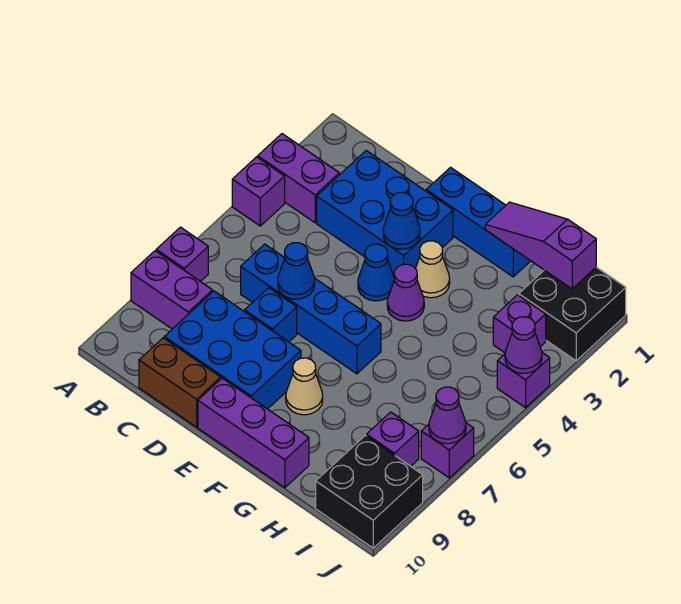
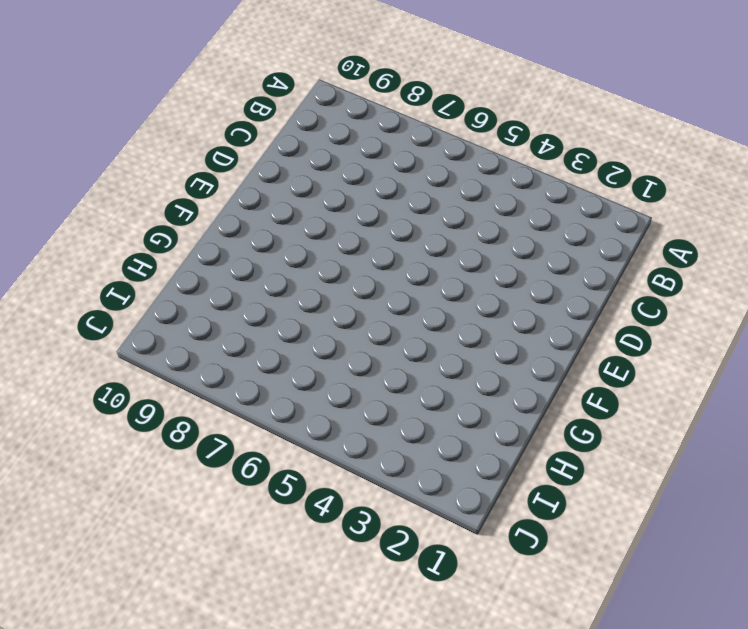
none -> purple 1x2 brick [258,134,339,223]
none -> purple 1x1 brick [232,157,285,226]
none -> purple 1x1 brick [156,227,208,282]

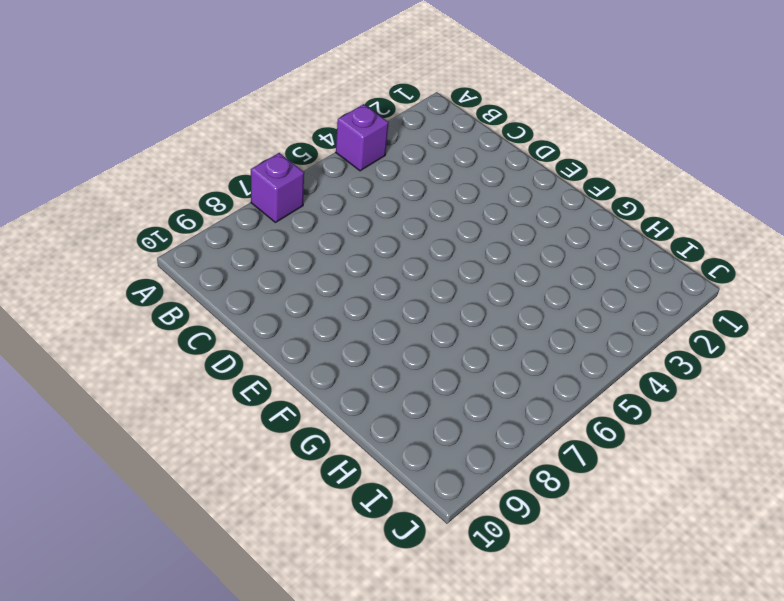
none -> purple 1x2 brick [258,134,339,223]
none -> purple 1x2 brick [131,251,213,329]
none -> blue 2x3 brick [317,151,453,276]

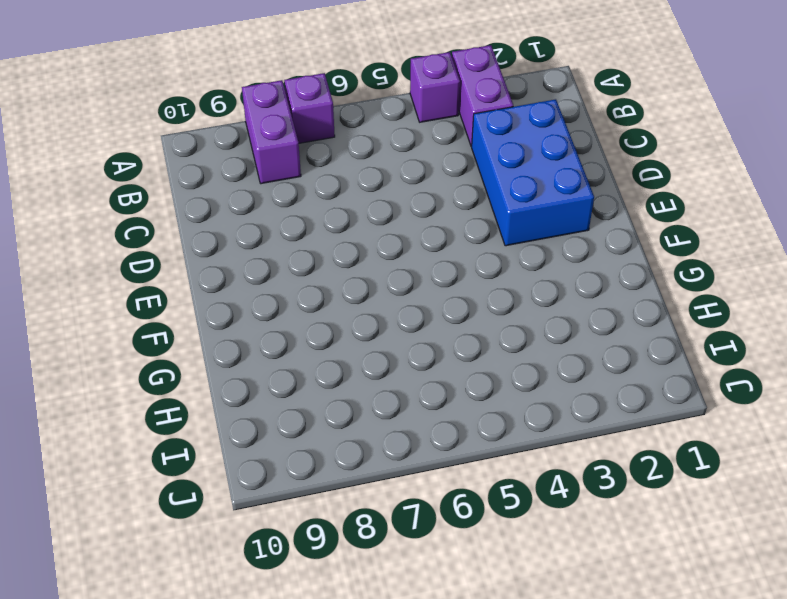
none -> blue 1x4 brick [241,244,381,374]
none -> blue 2x3 brick [164,291,301,409]
none -> brown 1x2 brick [139,338,221,427]

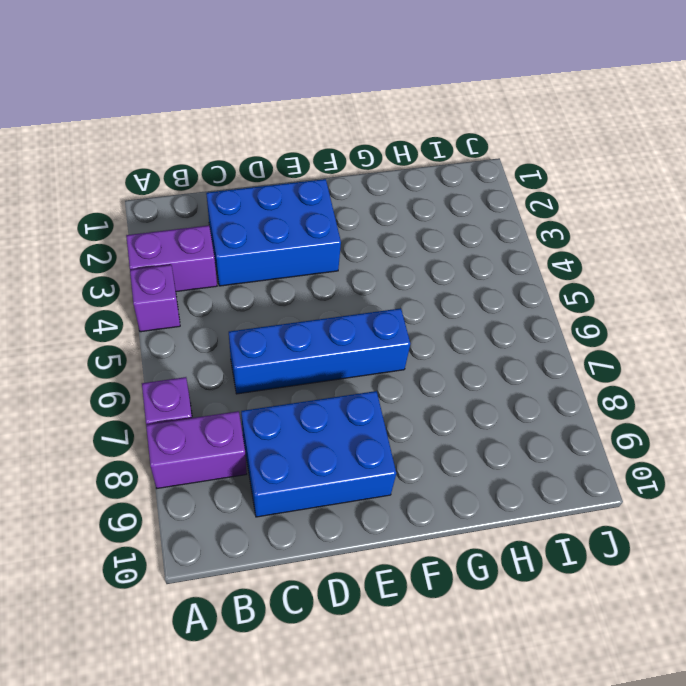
none -> brown 1x2 brick [139,338,221,427]
none -> blue 1x1 brick [245,288,297,342]
none -> blue 1x3 brick [426,167,530,277]

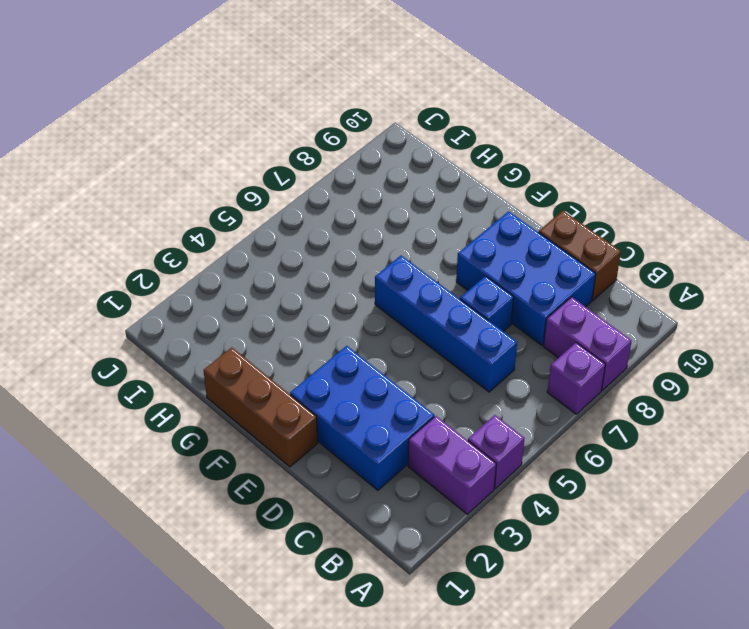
brown 1x3 brick [204,347,318,467] -> blue 1x3 brick [426,167,530,277]
none -> blue 1x1 cone [358,244,394,301]
none -> purple 1x3 brick [198,378,309,488]
none -> tan 1x1 cone [416,241,450,298]

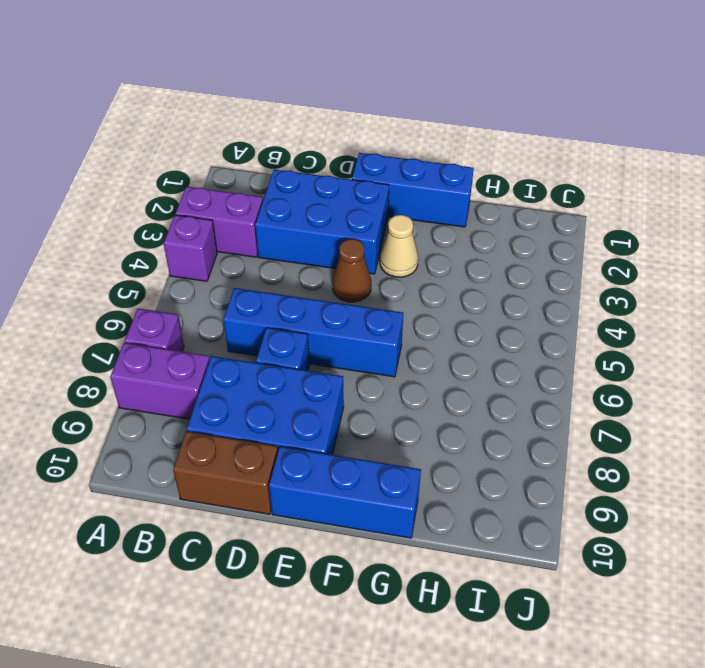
brown 1x1 cone [332,239,371,302] -> blue 1x1 cone [358,244,394,301]
blue 1x3 brick [269,447,421,538] -> purple 1x3 brick [198,378,309,488]
none -> purple 1x1 cone [387,264,424,321]
none -> tan 1x1 cone [286,358,323,415]
none -> black 2x2 brick [519,267,626,361]

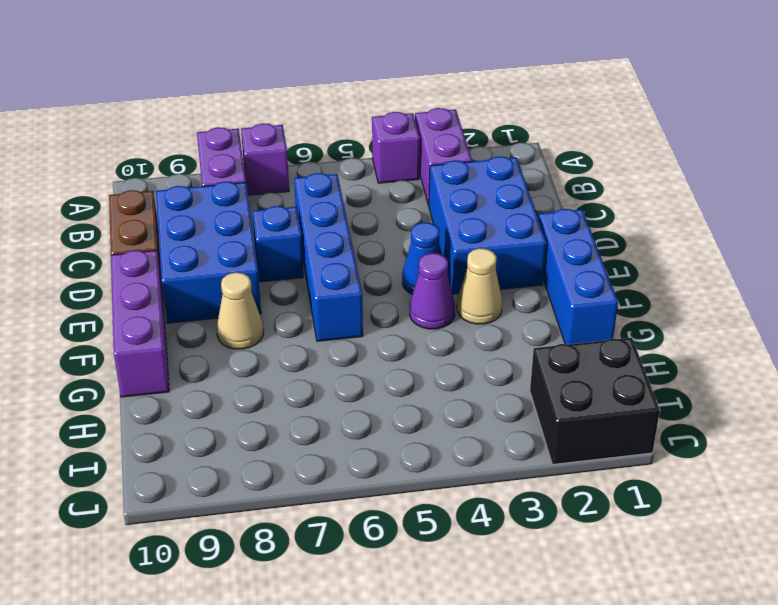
none -> purple 1x1 brick [493,295,546,353]
none -> purple 1x1 brick [367,412,419,466]
none -> black 2x2 brick [316,435,423,548]

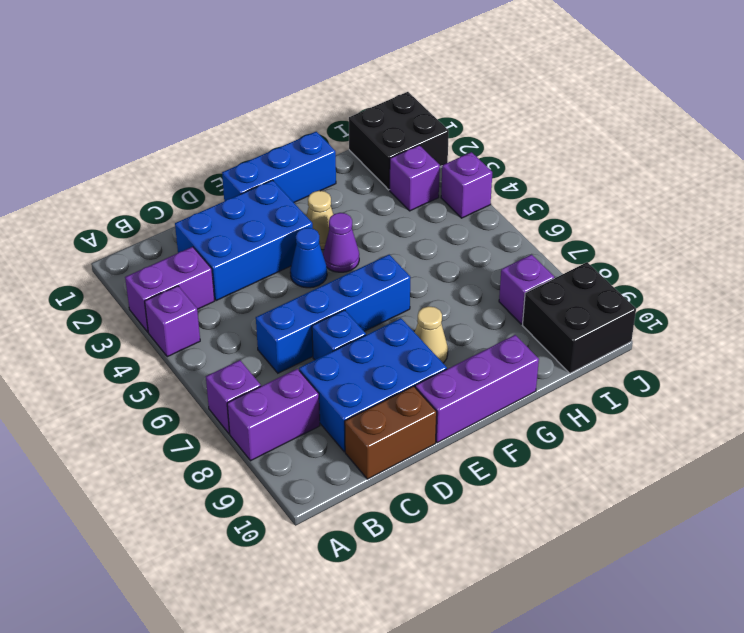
none -> purple 1x1 brick [421,423,474,478]
none -> blue 1x1 cone [278,243,315,299]
none -> blue 1x1 cone [383,192,420,249]

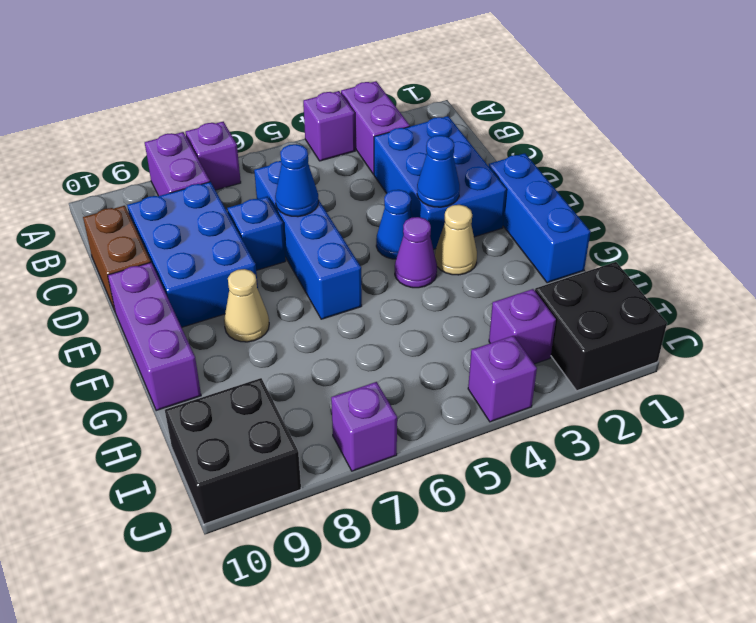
none -> purple 1x1 brick [367,412,419,466]
none -> purple 1x3 slope [485,202,596,289]
none -> purple 1x1 cone [505,317,542,373]

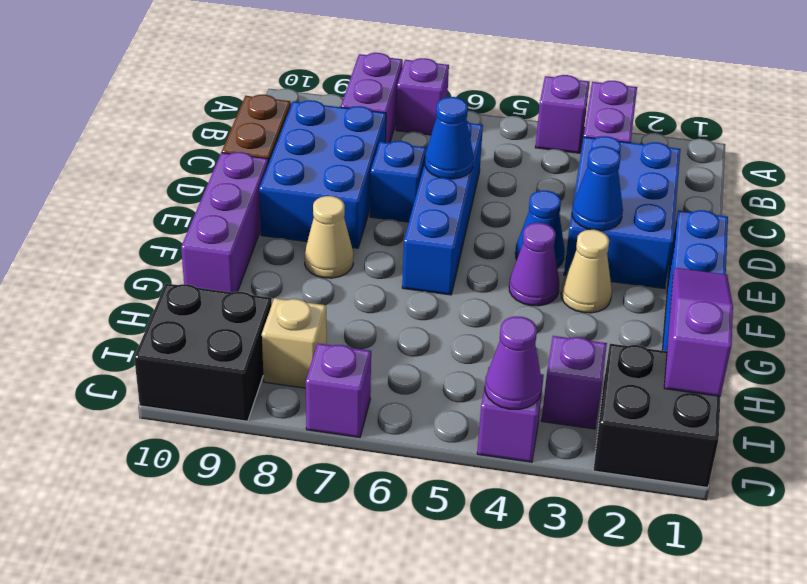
tan 1x1 brick [262,298,327,388] -> purple 1x1 brick [367,412,419,466]
none -> purple 1x1 cone [429,387,466,444]

